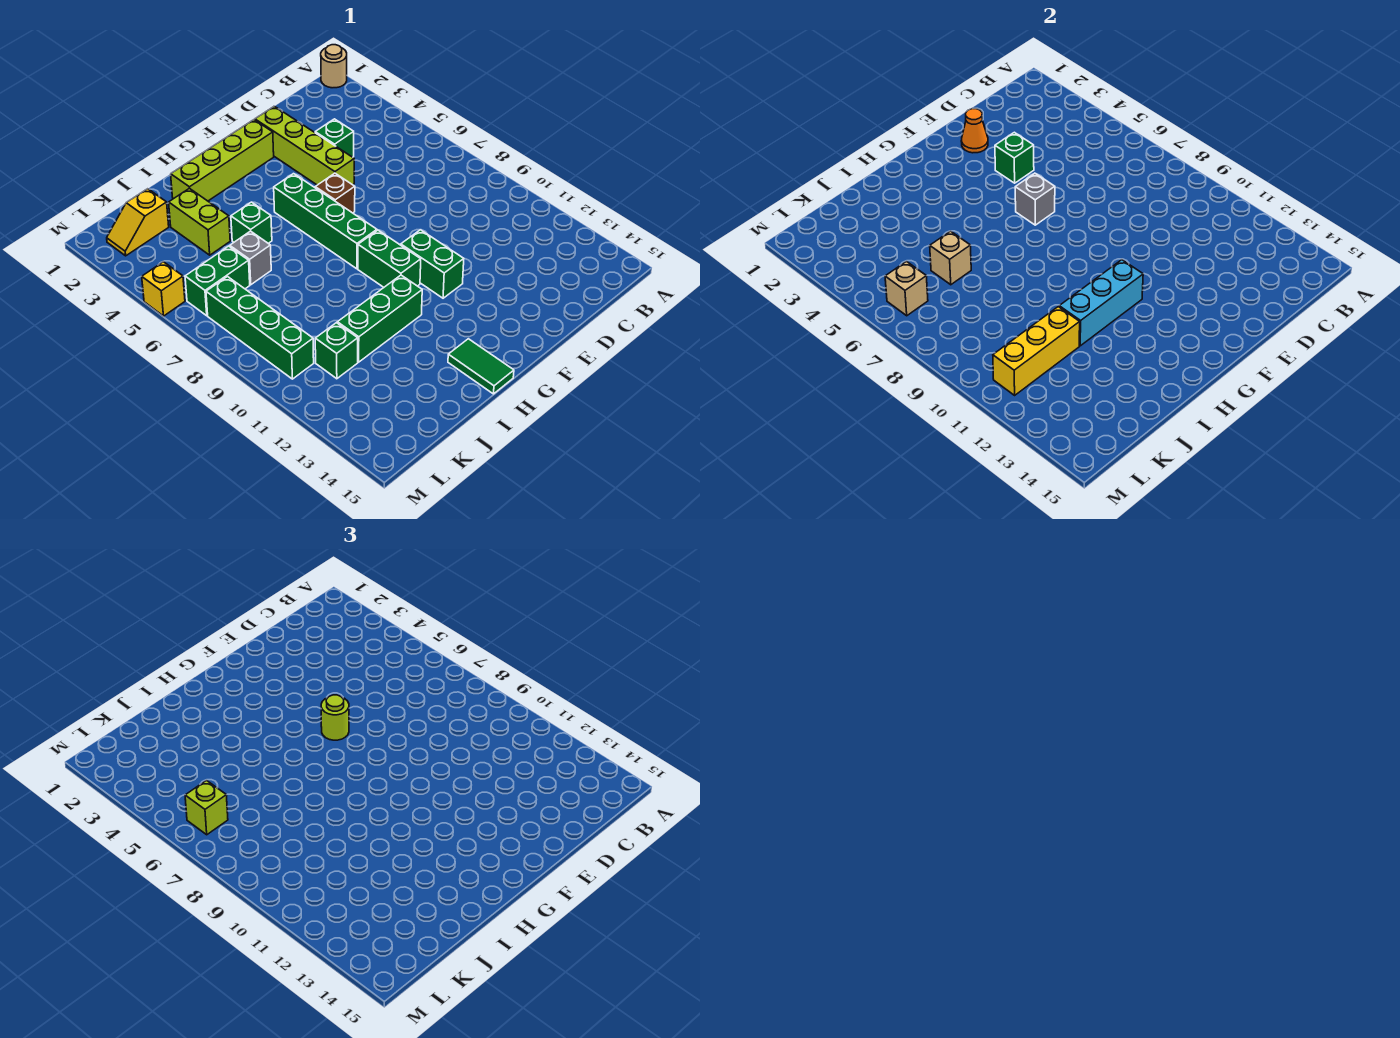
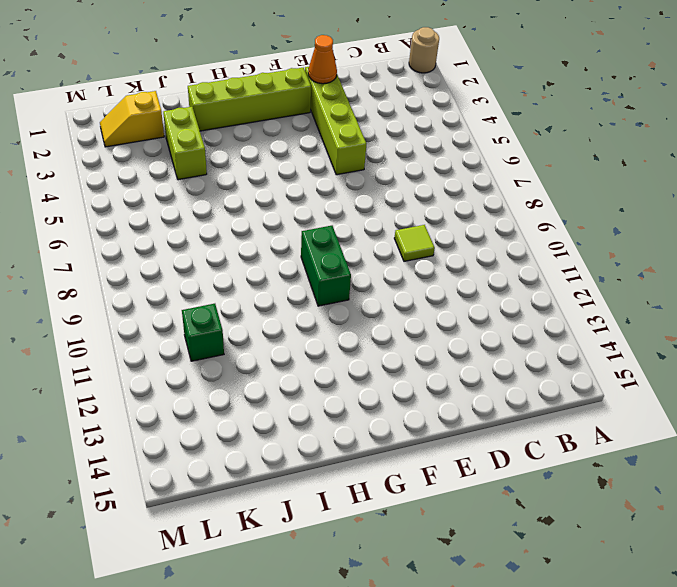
lime 1x1 tile [394,225,435,261] -> none
none -> green 1x1 brick [315,119,354,157]
none -> brown 1x1 brick [315,173,355,213]
none -> green 1x2 brick [401,230,464,298]

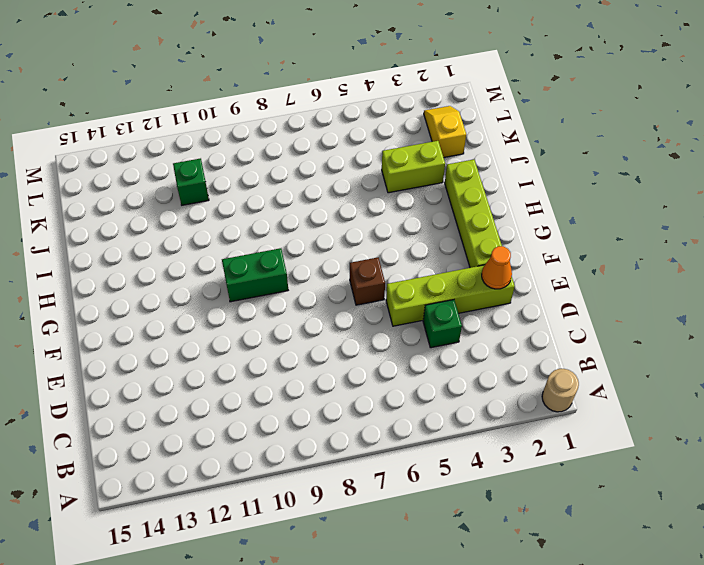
none -> green 1x2 brick [401,230,464,298]
none -> green 1x4 brick [274,174,377,269]
none -> green 1x3 brick [337,275,422,362]

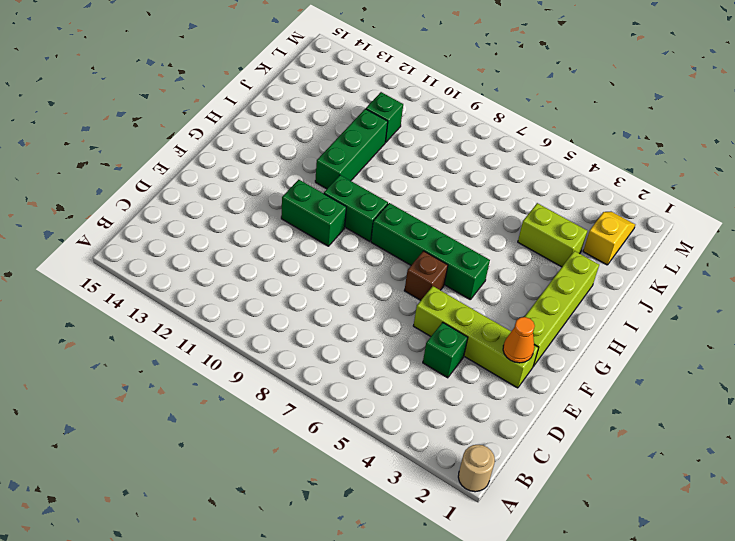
none -> green 1x2 tile [448,339,514,394]
none -> green 1x1 brick [231,202,272,243]
none -> grey 1x1 brick [230,231,271,285]

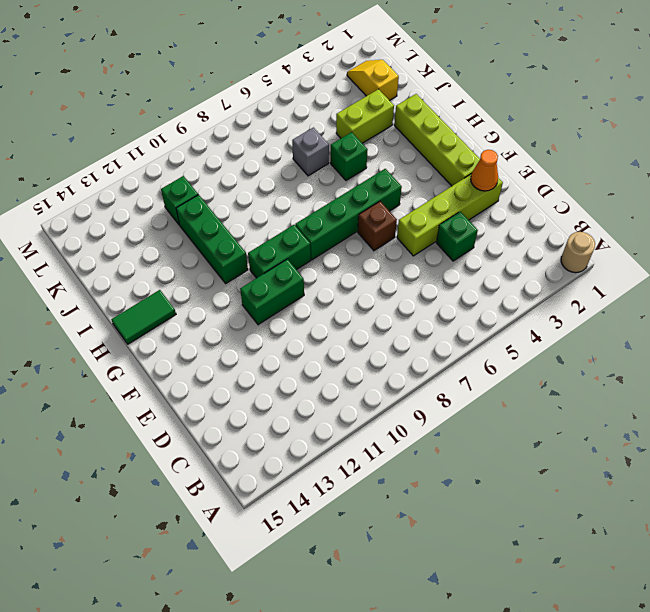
none -> green 1x2 brick [185,246,250,316]
none -> green 1x4 brick [206,277,314,379]
none -> yellow 1x1 brick [142,262,185,316]

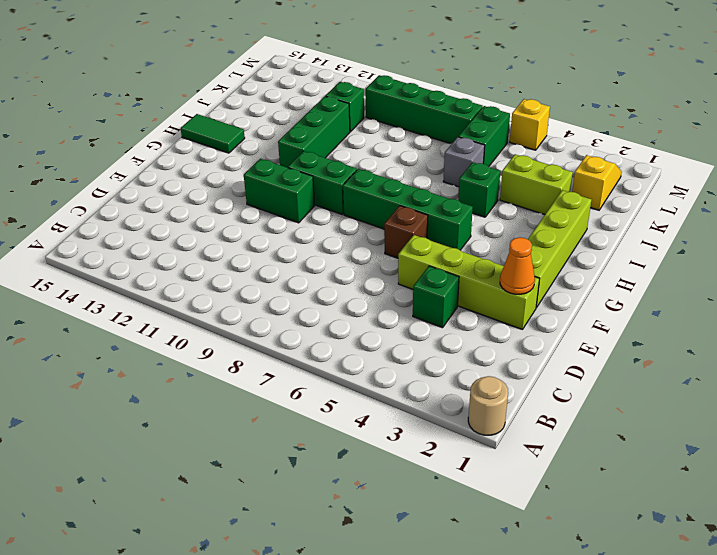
none -> green 1x1 brick [995,132,1034,183]
none -> grey 1x1 brick [1015,173,1055,225]
none -> cyan 1x3 brick [1059,260,1143,346]

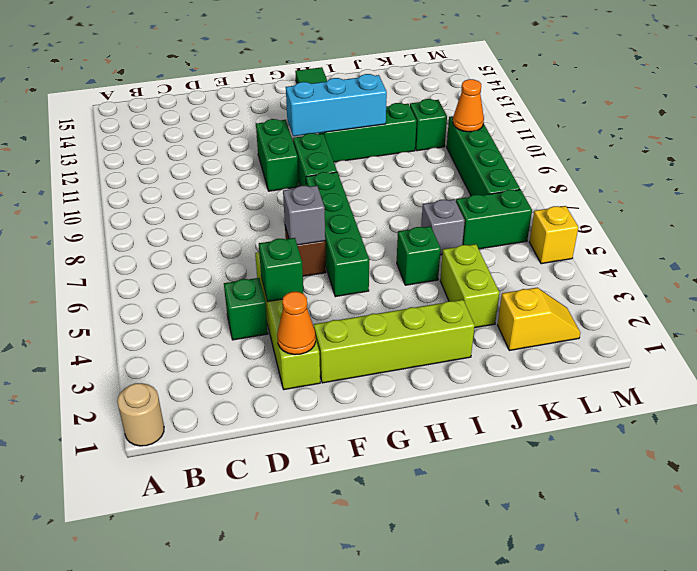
orange 1x1 cone [453,79,484,132] -> none
none -> tan 1x1 brick [930,231,971,285]
none -> yellow 1x3 brick [993,307,1080,395]
none -> tan 1x1 brick [885,262,928,316]

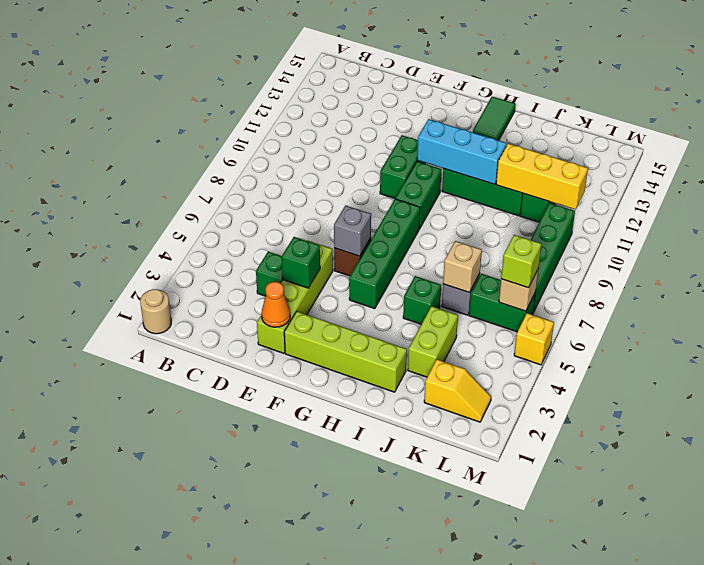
none -> lime 1x1 round brick [321,695,349,740]

